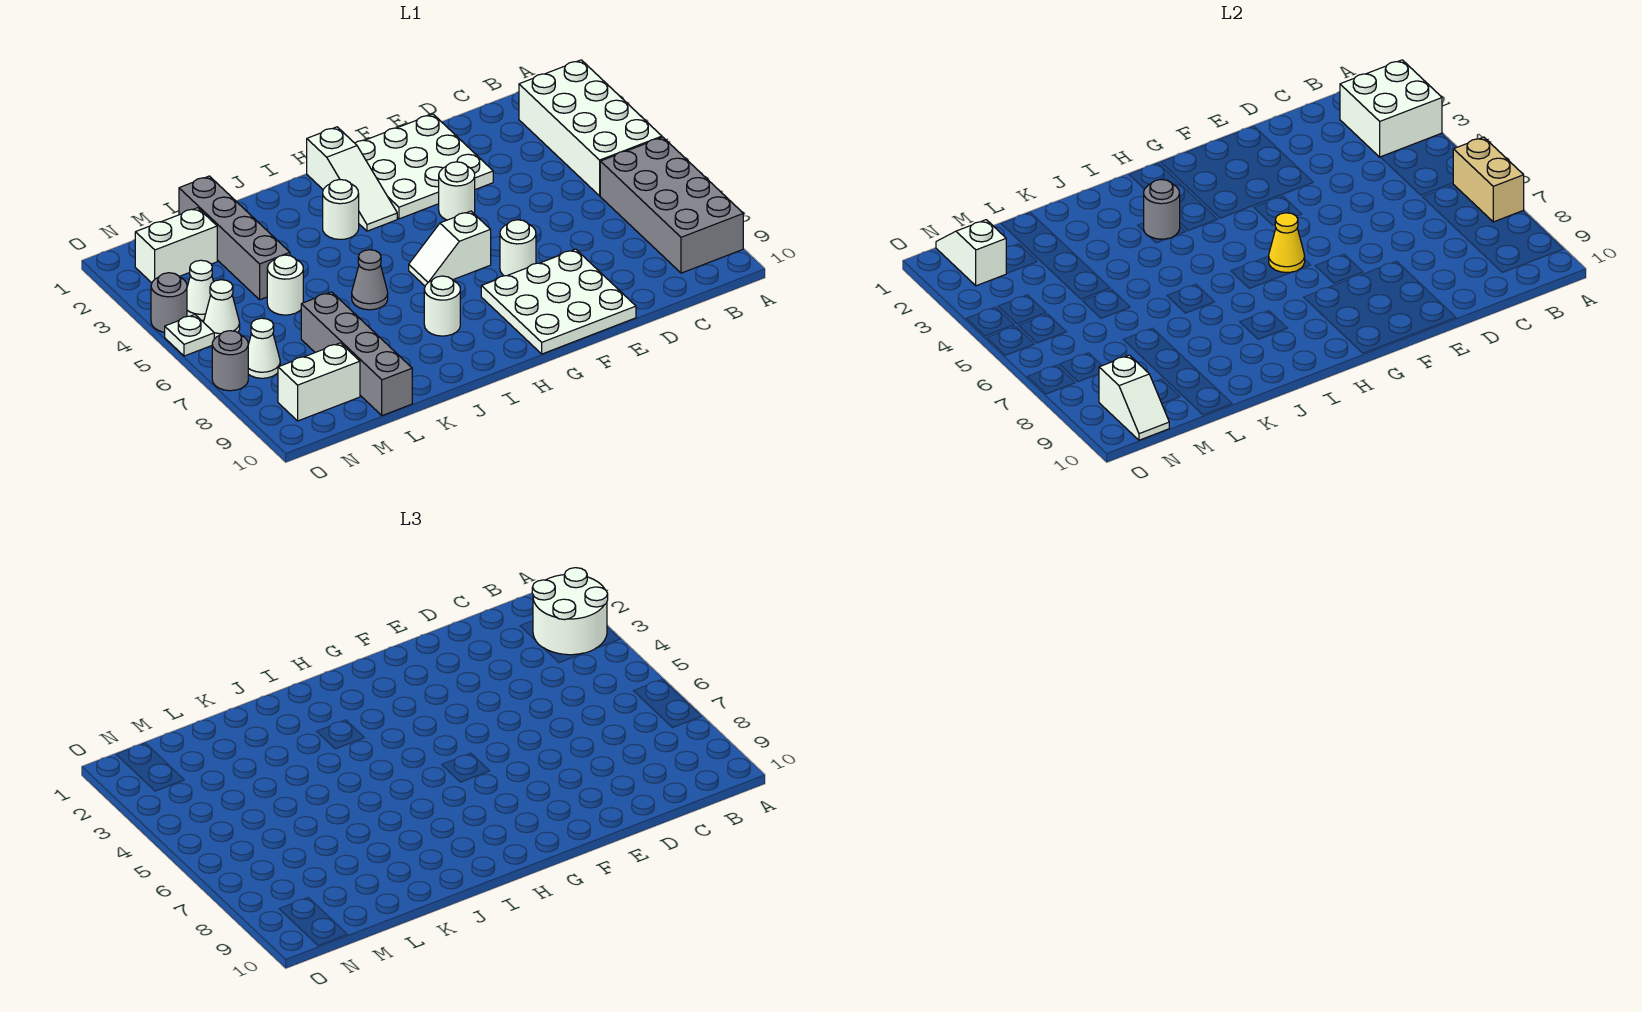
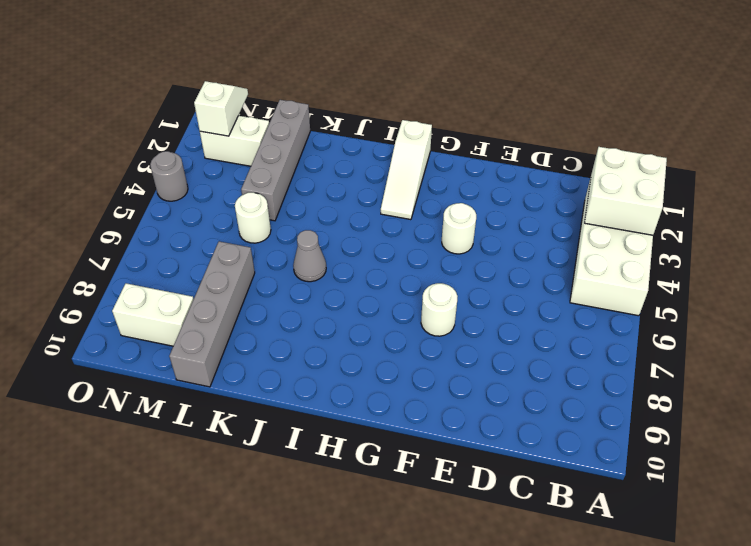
none -> grey 2x4 brick [600,137,743,273]
none -> white 3x3 plate [355,114,493,219]
none -> white 3x3 plate [481,249,636,354]

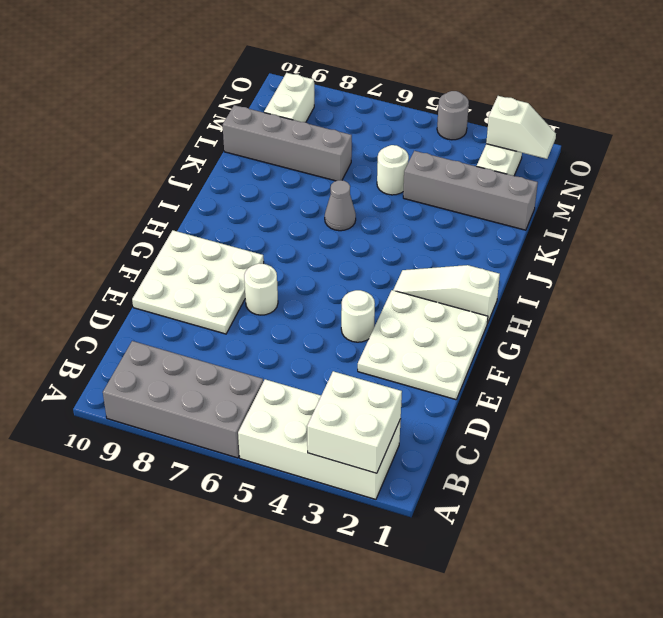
none -> white 1x2 slope [409,211,491,286]
none -> white 1x1 round brick [323,180,359,239]
none -> white 1x1 round brick [424,276,460,336]

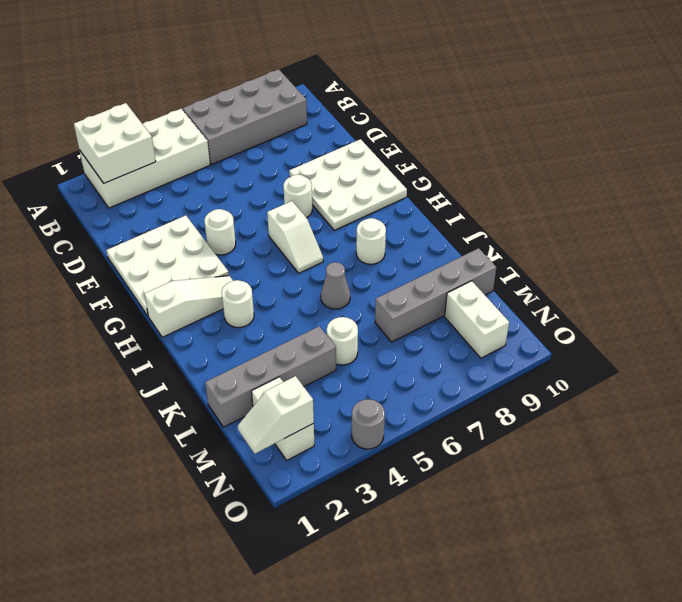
none -> white 1x1 cone [187,260,213,320]
none -> white 1x1 cone [204,280,240,339]
none -> white 1x1 cone [248,318,280,378]

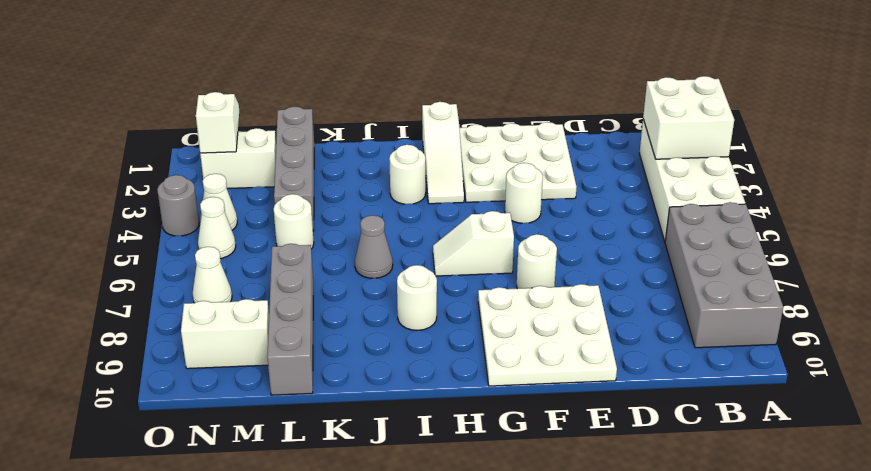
none -> white 1x1 plate [165,315,214,356]
none -> grey 1x1 round brick [212,331,248,391]
none -> tan 1x2 brick [1453,137,1524,222]

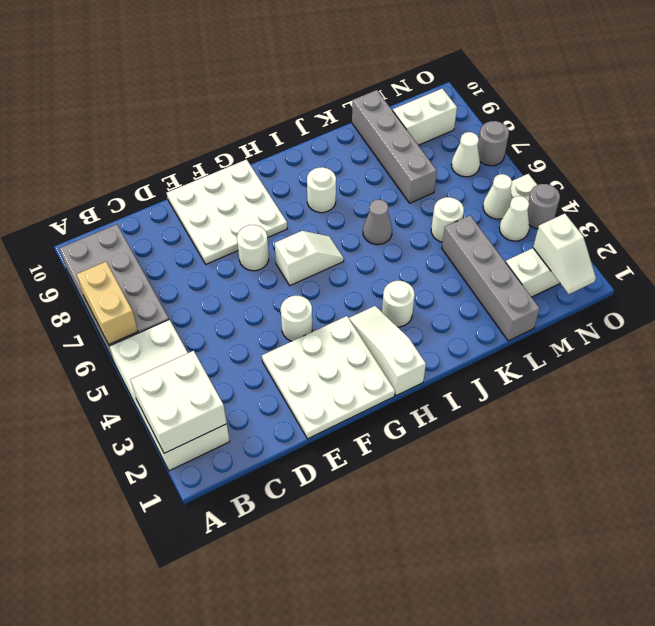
none -> yellow 1x1 cone [1269,213,1305,272]
none -> grey 1x1 round brick [1144,180,1180,239]
none -> white 1x2 slope [1099,355,1169,440]

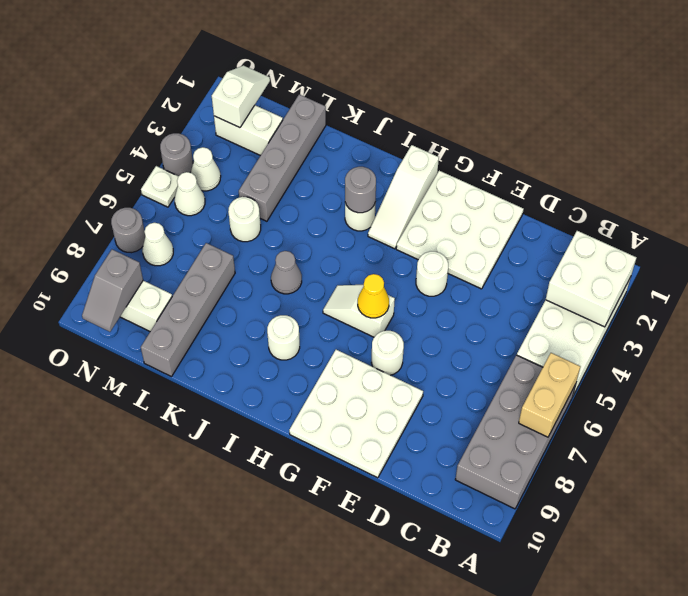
grey 1x2 slope [82,249,143,332] -> white 1x2 slope [1099,355,1169,440]
none -> white 2x2 round brick [532,568,608,655]

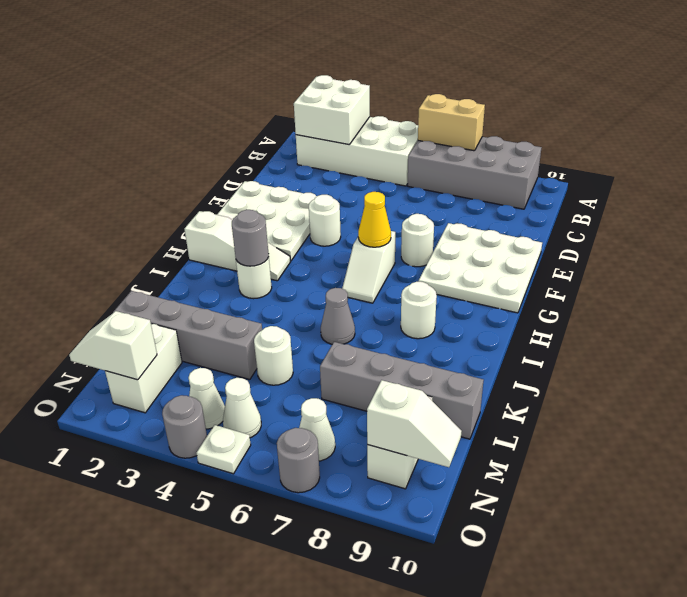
none -> white 2x2 round brick [532,568,608,655]

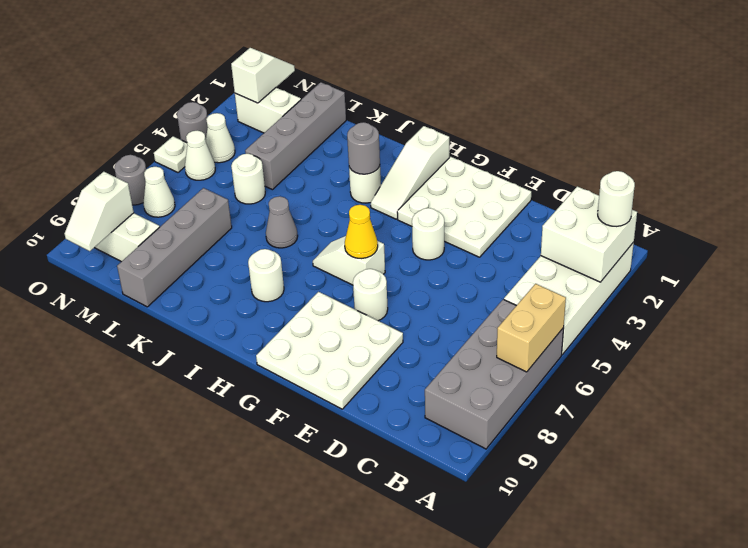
white 1x1 round brick [598,171,635,226] -> white 2x2 round brick [532,568,608,655]

